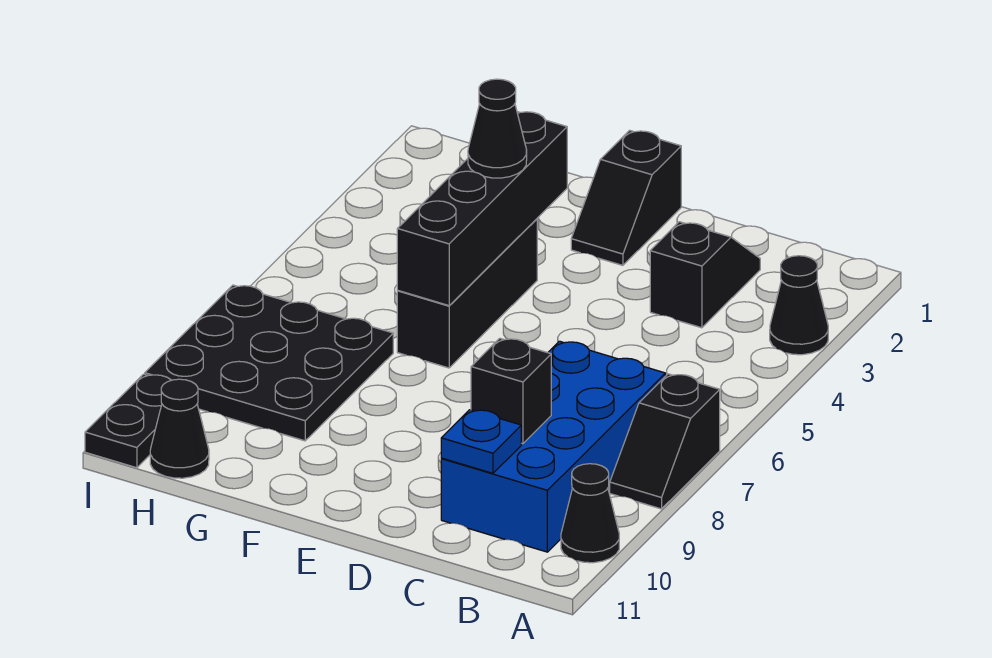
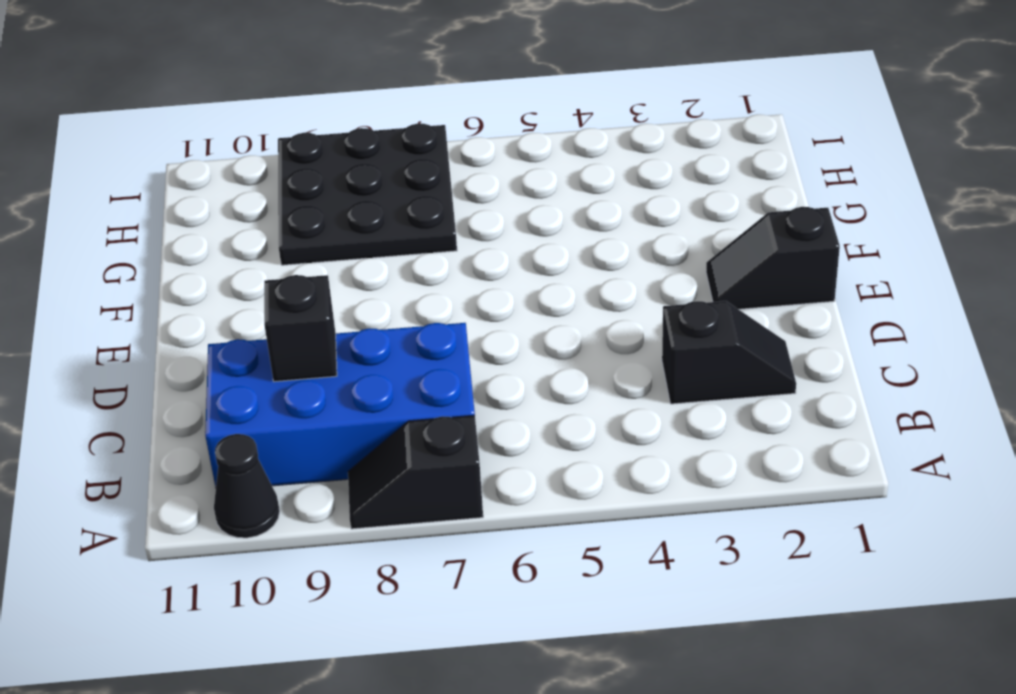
none -> black 1x1 cone [770,256,828,355]
none -> black 1x3 brick [397,219,537,368]
none -> black 1x1 cone [150,379,209,478]

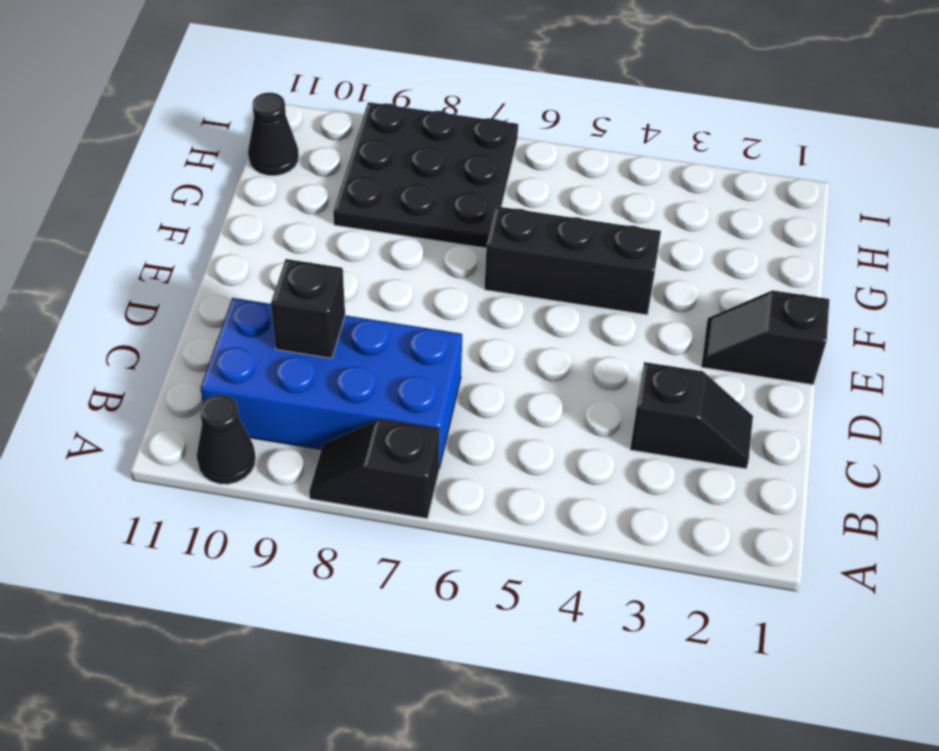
none -> black 1x1 cone [770,256,828,355]
none -> black 1x2 plate [85,374,171,468]
none -> blue 1x1 plate [441,410,521,473]

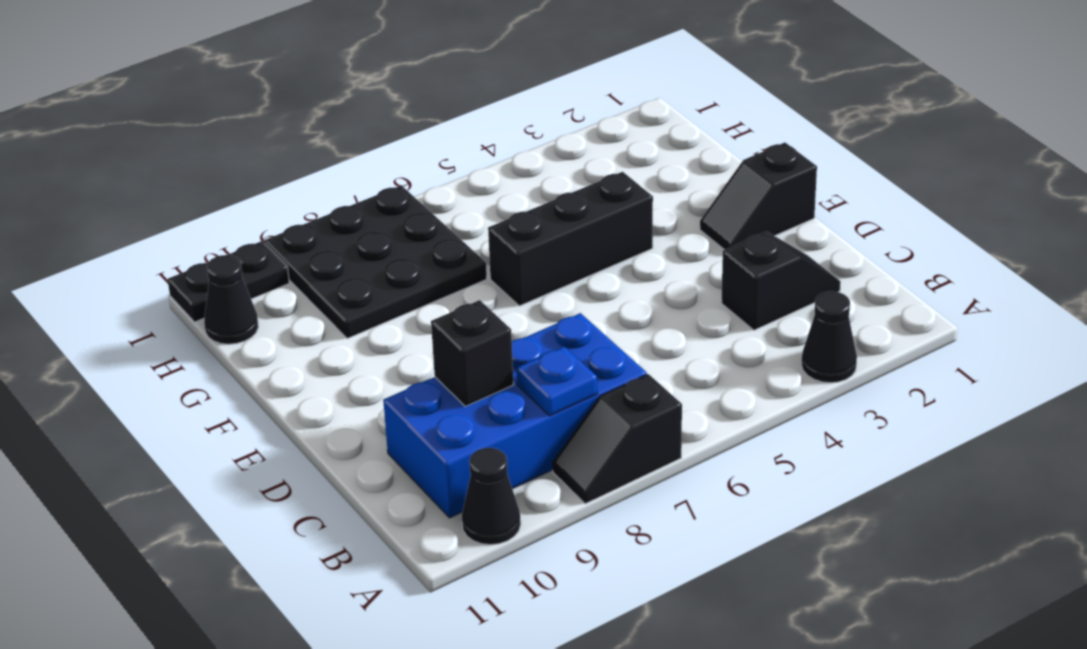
blue 1x1 plate [517,347,597,416] -> blue 1x1 plate moved to [441,410,521,473]
none -> black 1x4 brick [397,112,567,306]
none -> black 1x1 cone [468,79,527,178]

